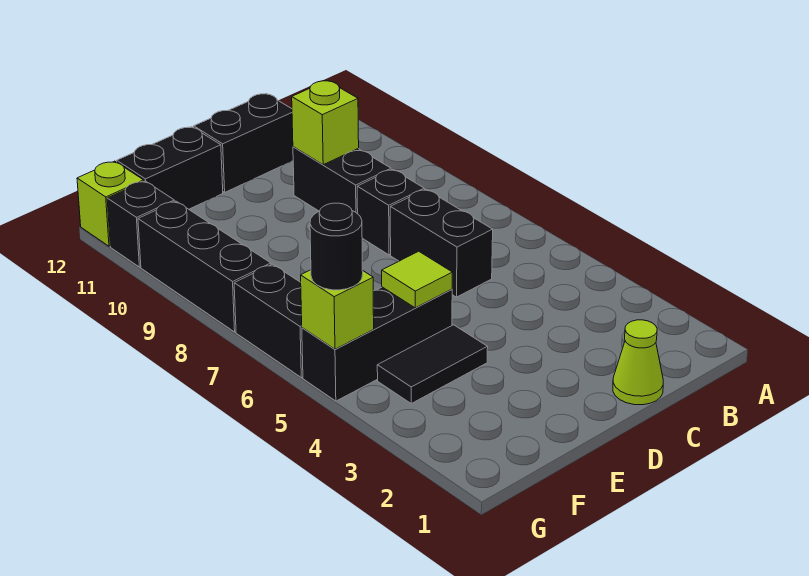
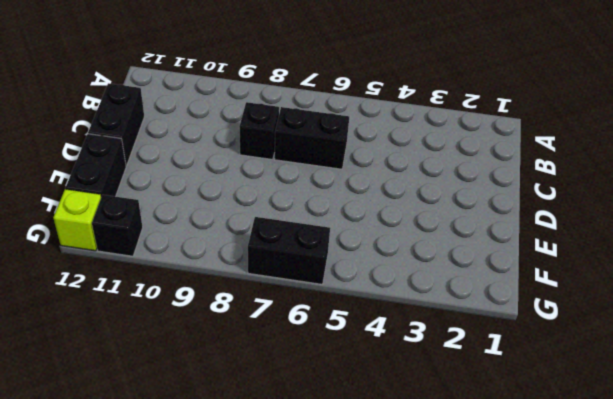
none -> lime 1x1 cone [613,320,663,405]
none -> black 1x2 brick [293,147,391,214]
none -> black 1x2 tile [377,325,488,403]

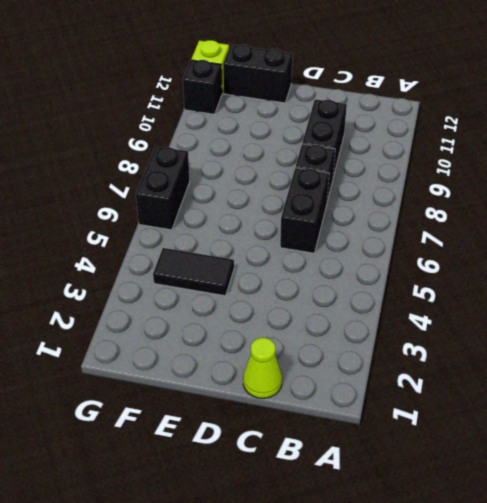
none -> black 1x2 brick [194,94,293,192]
none -> black 1x3 brick [302,287,452,401]
none -> black 1x3 brick [138,201,271,332]

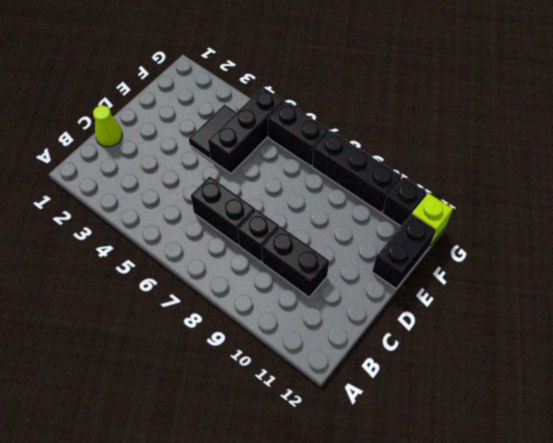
none -> black 1x2 brick [194,94,293,192]
none -> lime 1x1 brick [292,81,359,165]
none -> lime 1x1 tile [382,251,452,308]

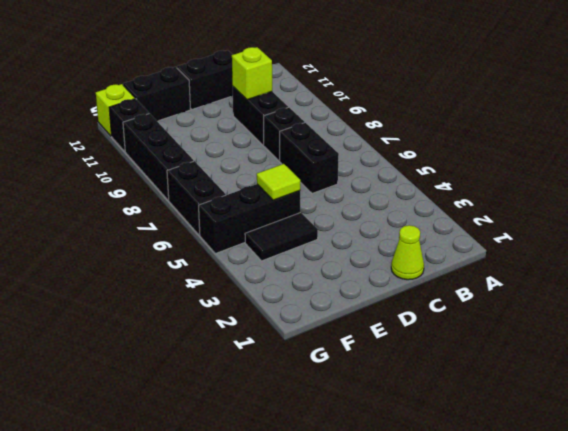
none -> lime 1x1 brick [301,270,374,349]
none -> black 1x1 round brick [310,203,363,290]

